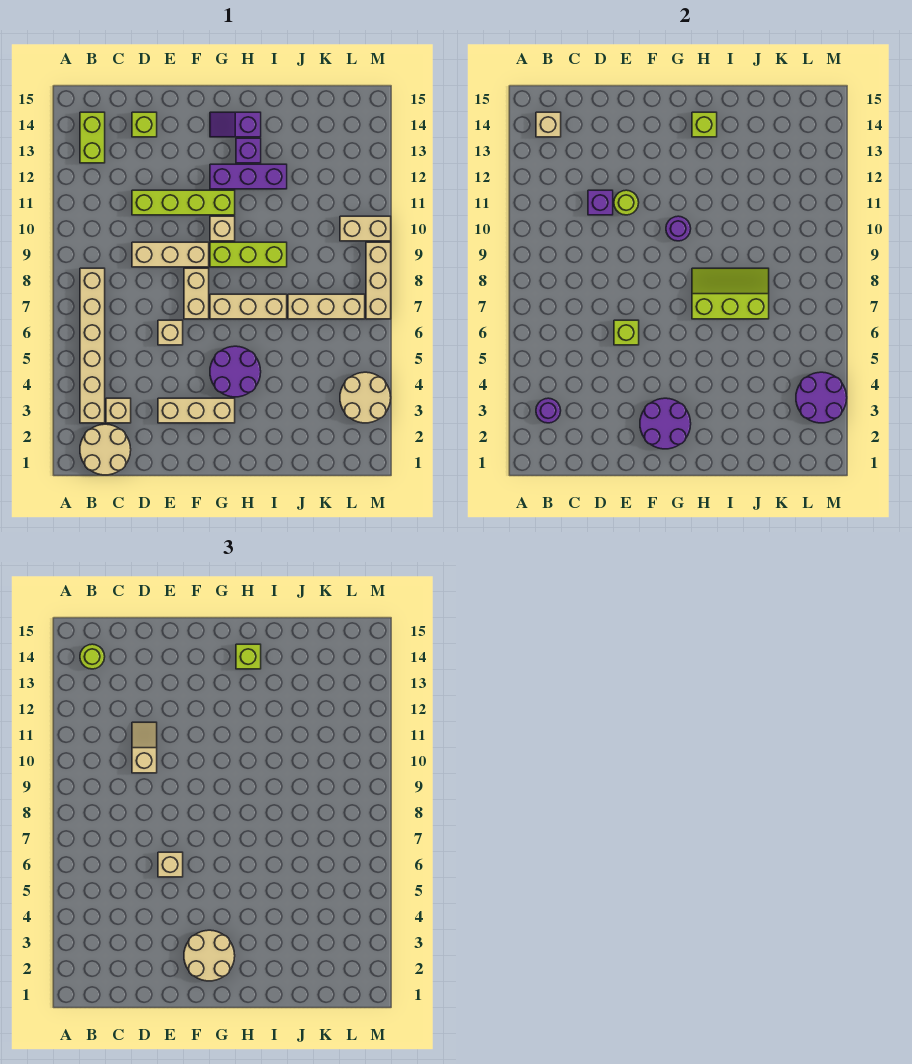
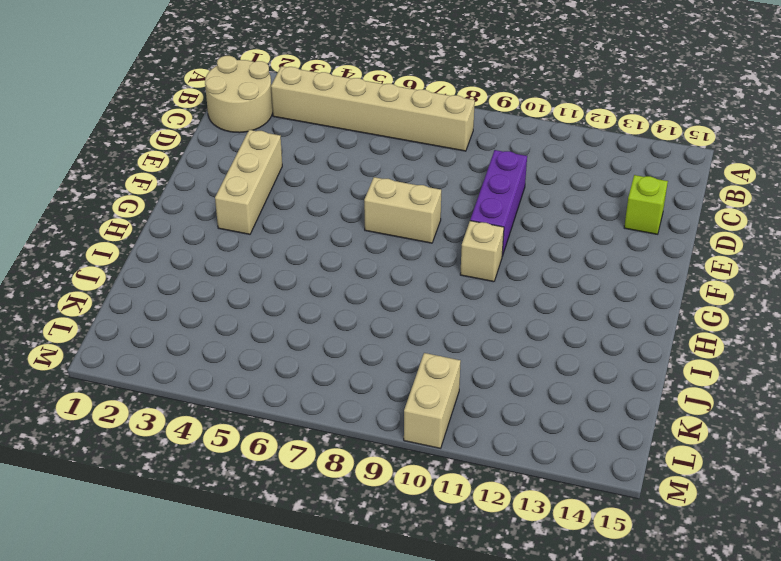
purple 1x3 brick [470,150,527,256] -> purple 1x3 brick moved to [210,164,287,189]
none -> lime 1x2 brick [80,112,105,163]
none -> tan 1x1 brick [106,398,131,423]
none -> tan 1x3 brick [132,242,209,267]
none -> lime 1x4 brick [132,190,235,215]

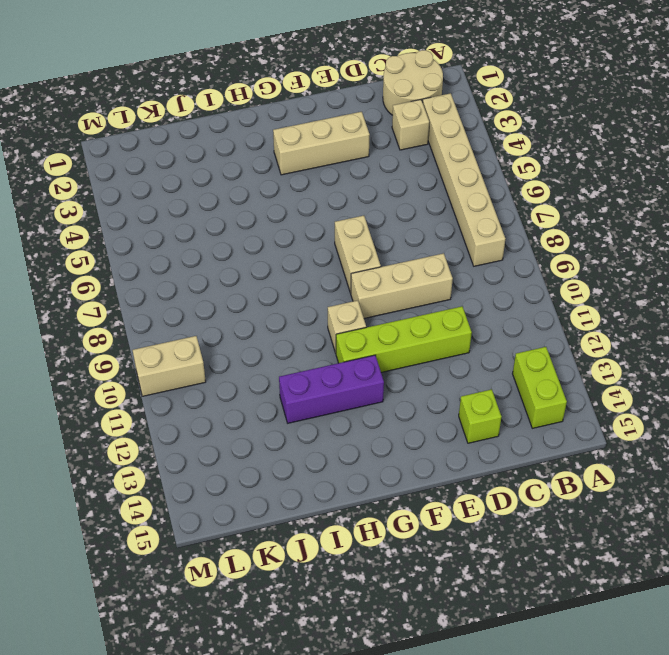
none -> tan 1x1 brick [158,320,183,345]
none -> purple 2x2 round brick [210,346,261,397]
none -> tan 1x3 brick [210,294,287,319]
none -> lime 1x3 brick [210,242,287,267]

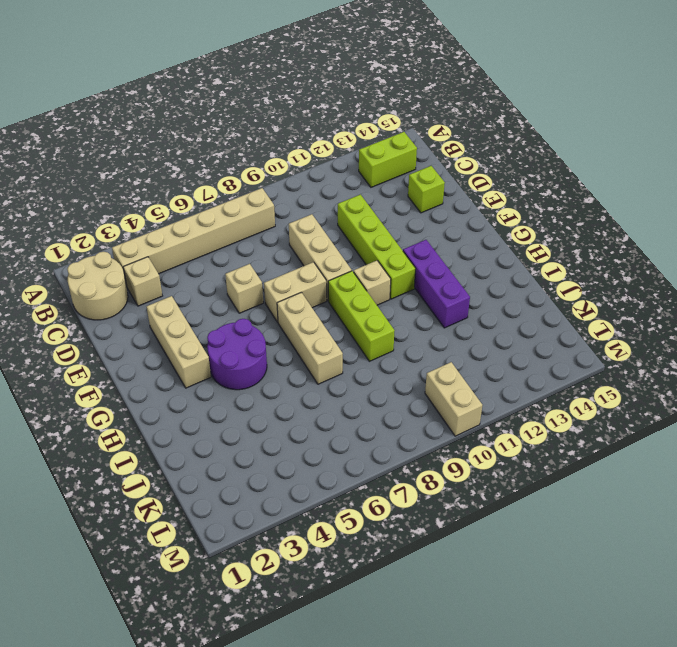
none -> purple 1x2 slope [210,112,261,137]
none -> purple 1x1 brick [236,138,261,163]
none -> tan 1x3 brick [288,294,365,319]
none -> tan 2x2 round brick [340,372,391,423]

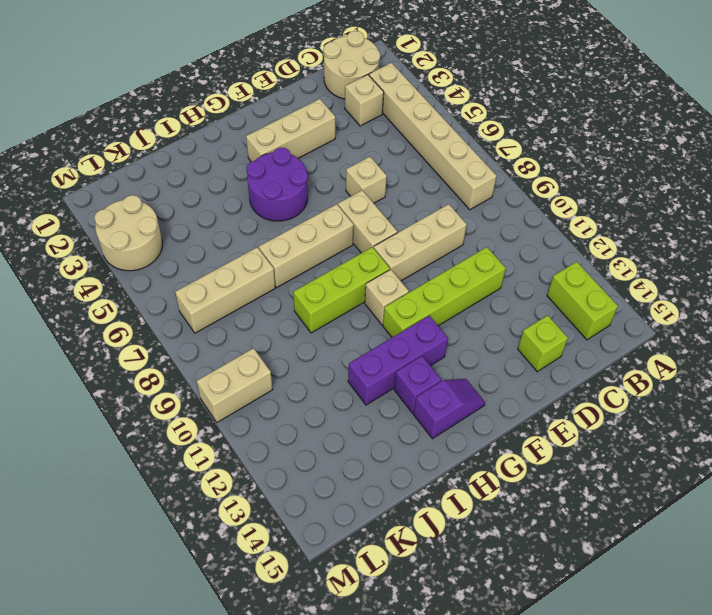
none -> tan 1x3 brick [366,242,391,319]
none -> purple 1x1 round brick [536,398,561,423]
none -> tan 1x1 brick [536,112,561,137]
none -> purple 1x1 brick [588,190,613,215]

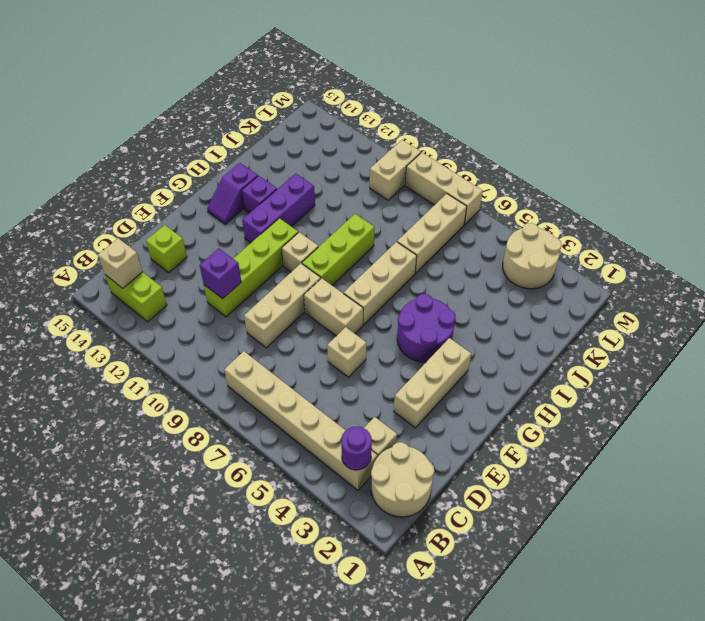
none -> lime 1x1 brick [614,320,639,345]
none -> lime 1x1 round brick [614,190,639,215]
none -> purple 2x2 round brick [640,398,691,449]
none -> purple 1x1 round brick [666,216,691,241]

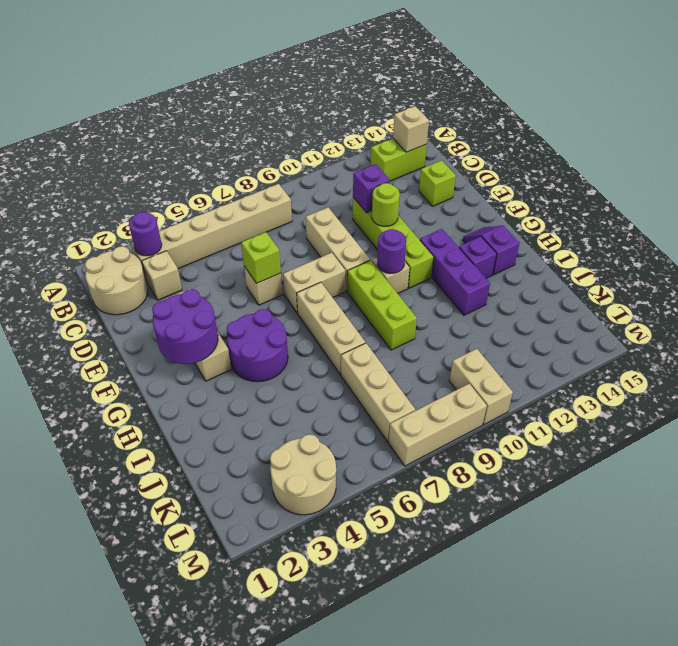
none -> lime 2x3 slope [692,268,769,319]
none -> lime 1x1 brick [692,112,717,137]
none -> purple 2x2 round brick [796,372,847,423]
none -> lime 1x1 round brick [80,644,105,669]

